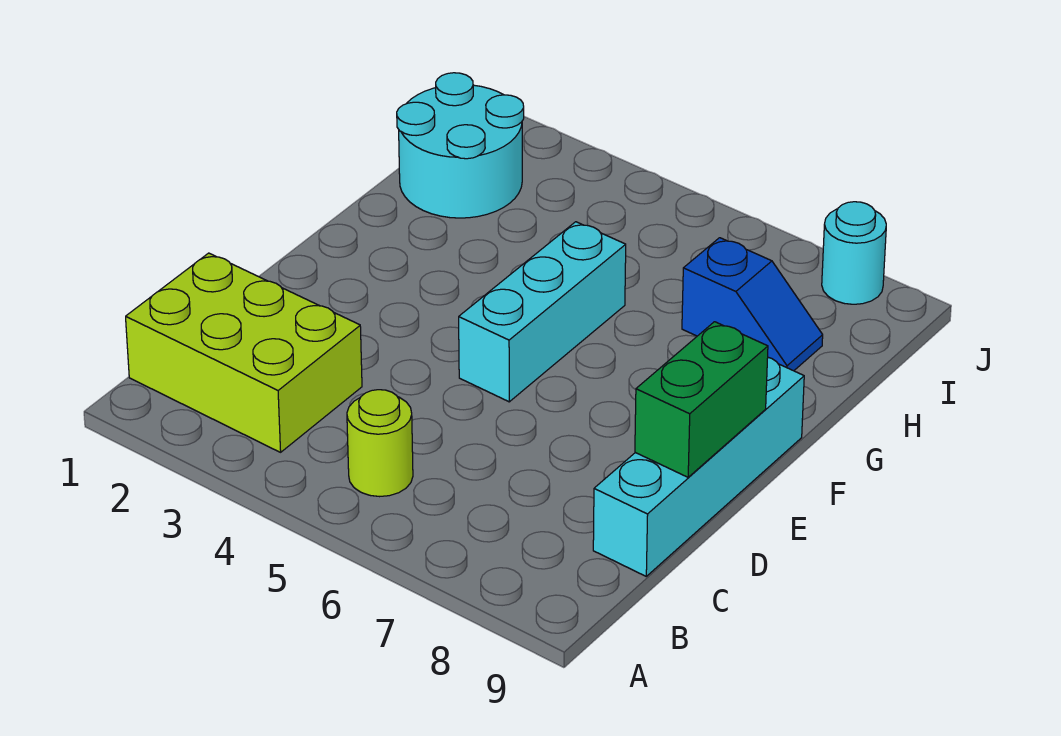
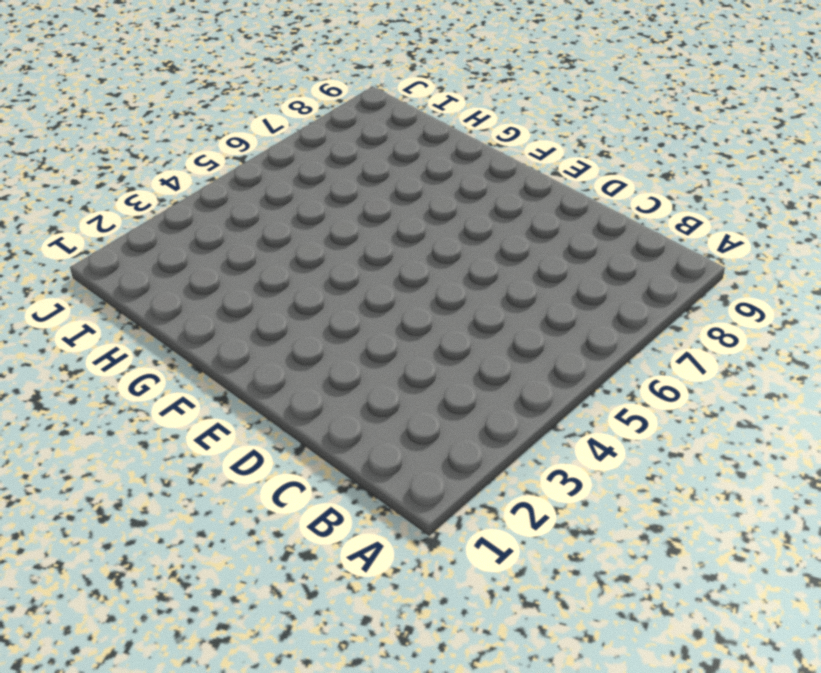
none -> lime 2x3 brick [126,253,362,452]
none -> lime 1x1 round brick [347,390,413,497]

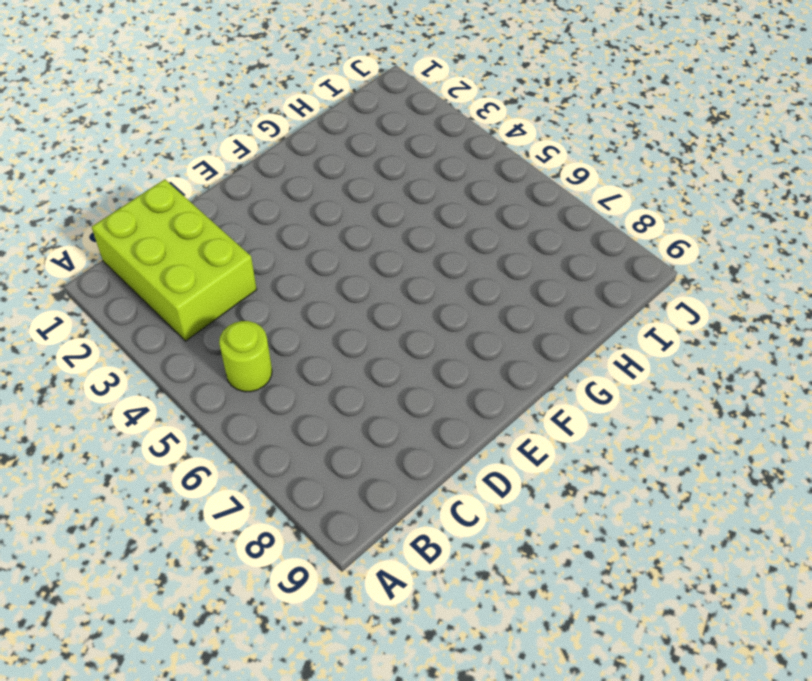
none -> cyan 1x4 brick [593,357,804,576]
none -> cyan 1x3 brick [459,222,626,402]

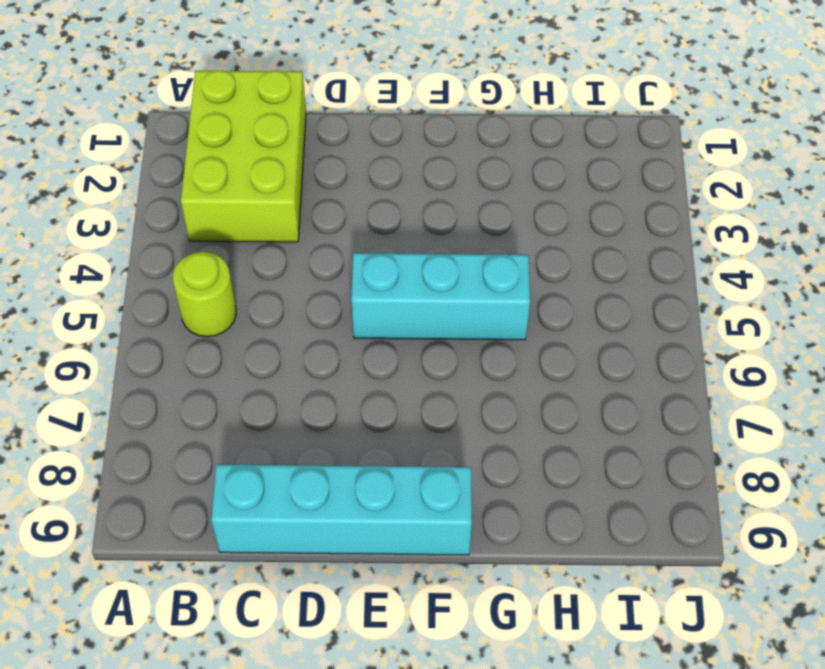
none -> cyan 2x2 round brick [397,73,524,218]
none -> blue 1x2 slope [682,238,823,371]

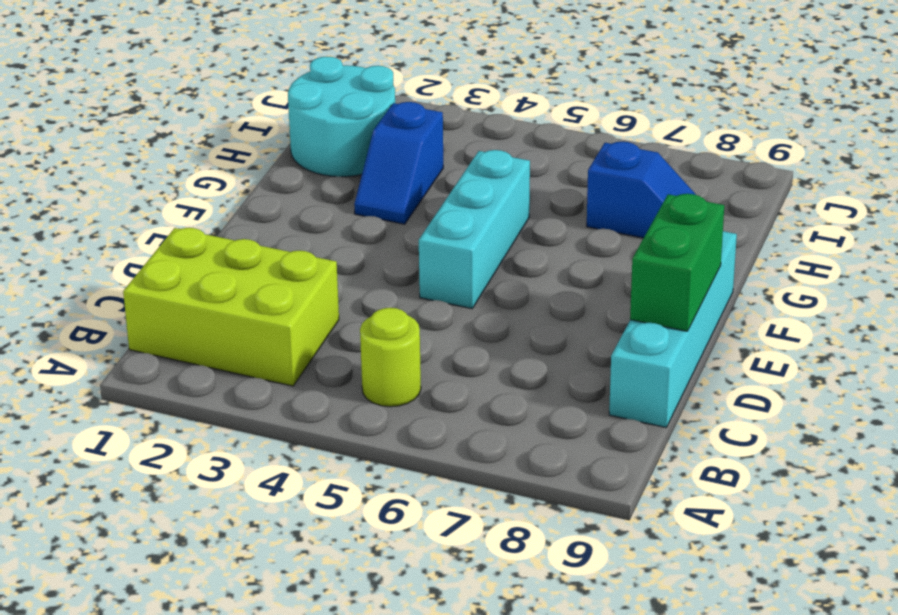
blue 1x2 slope [354,102,443,224] -> none
none -> cyan 1x1 round brick [822,202,886,304]

